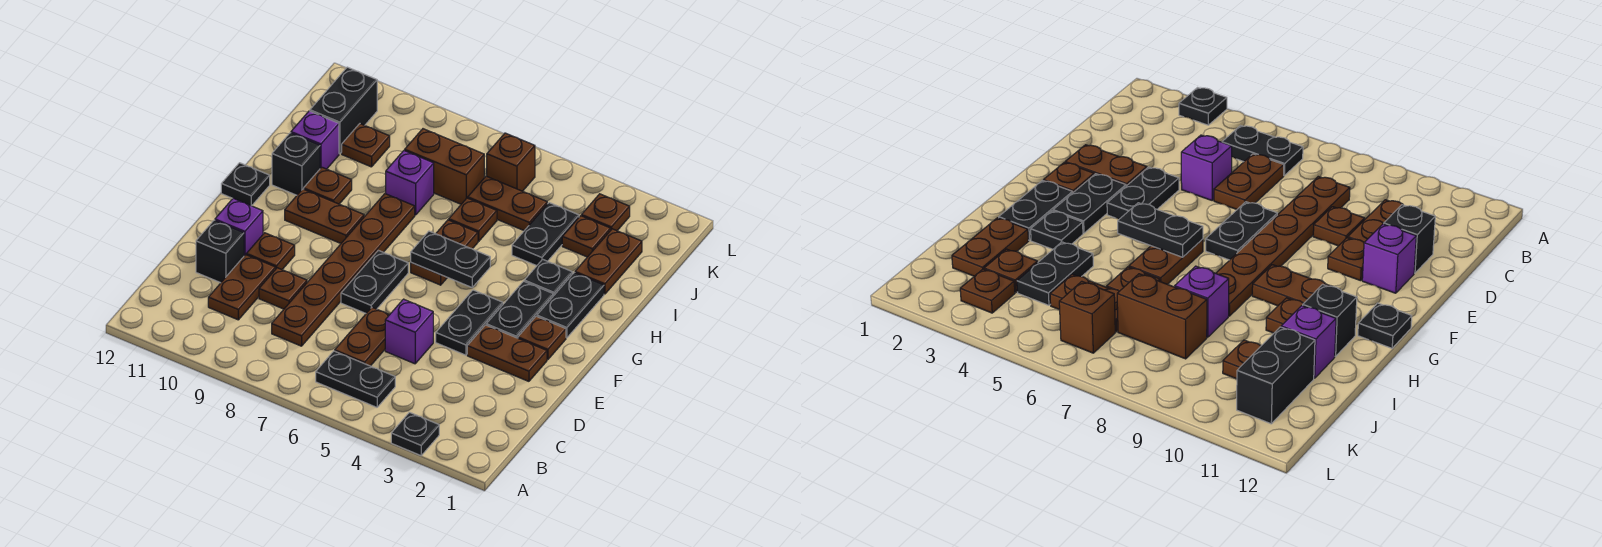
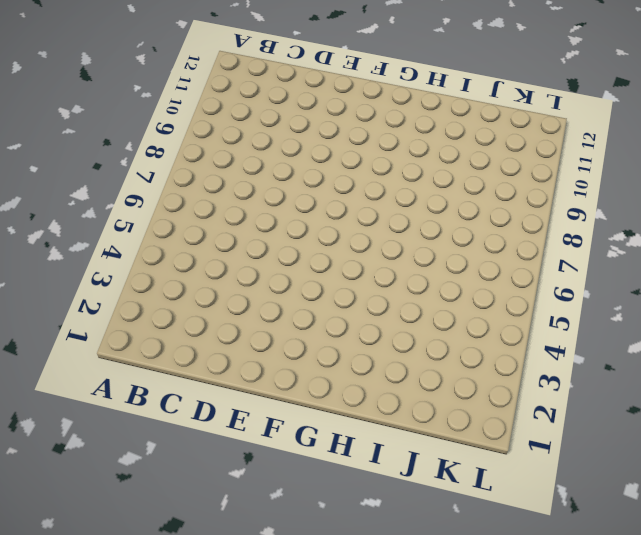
none -> black 1x1 plate [391,412,439,456]
none -> black 1x2 plate [316,351,395,407]
none -> brown 1x2 plate [335,307,389,366]
none -> brown 1x6 plate [272,194,415,346]

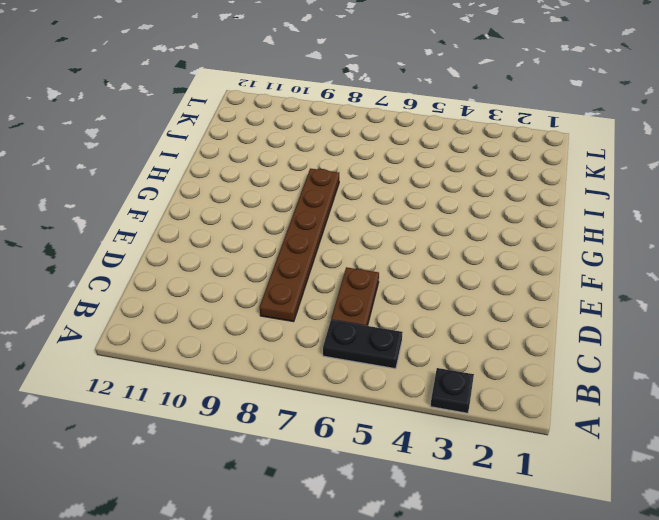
none -> brown 1x2 plate [208,255,276,320]
none -> purple 1x1 brick [385,299,433,364]
none -> brown 1x1 plate [259,268,307,309]
none -> black 1x1 brick [196,220,244,283]

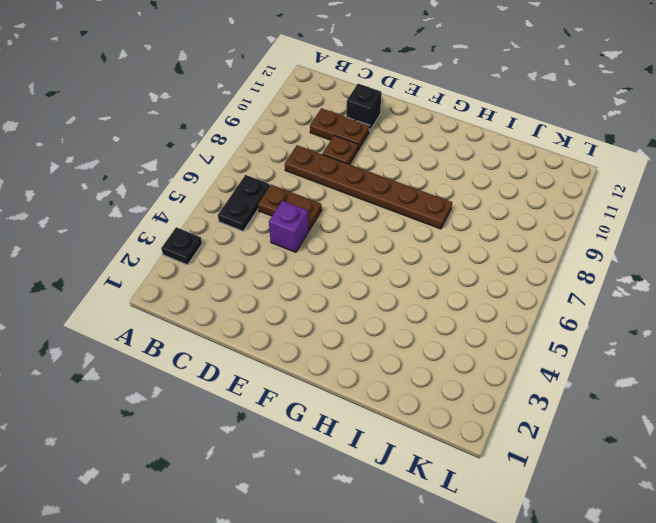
none -> brown 1x2 plate [467,325,547,381]
none -> black 1x2 plate [436,290,503,355]
none -> black 1x2 plate [341,250,408,313]
none -> brown 1x1 plate [246,233,295,270]

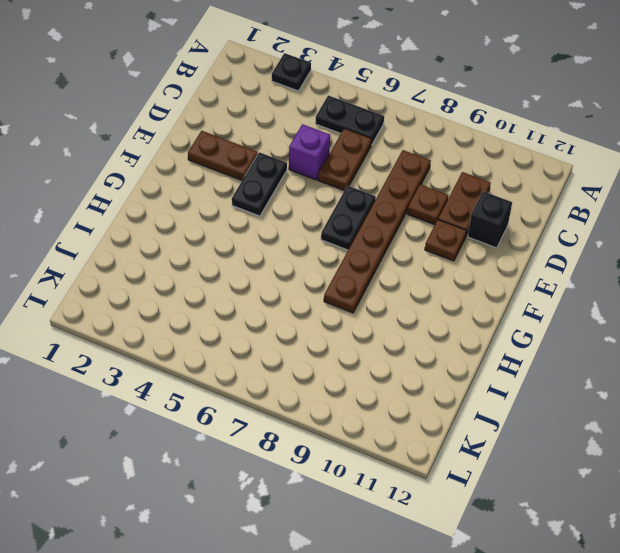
none -> purple 1x1 brick [215,198,263,256]
none -> brown 1x1 plate [518,316,566,360]
none -> black 1x2 plate [486,281,554,338]
none -> black 1x2 plate [537,273,604,338]

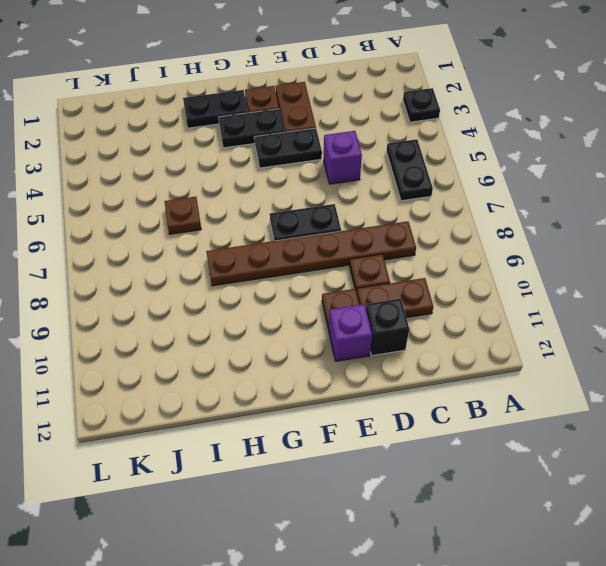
none -> brown 1x2 plate [335,307,389,366]
none -> brown 1x2 plate [411,220,478,285]
none -> brown 1x2 plate [285,189,364,243]
none -> black 1x1 plate [221,163,270,206]

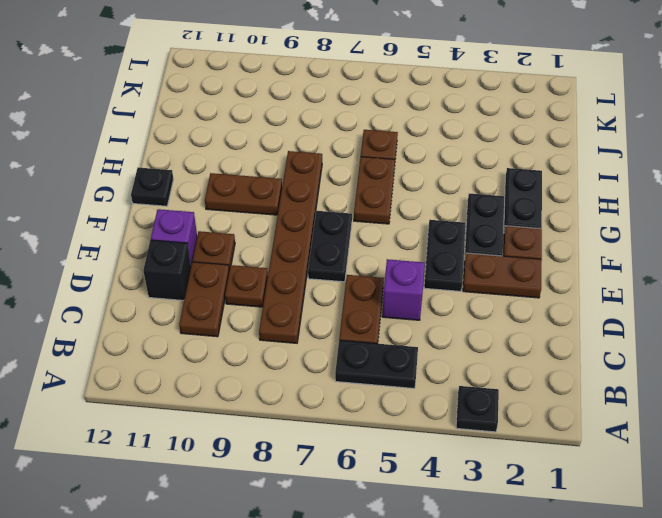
none -> black 1x1 plate [524,259,573,295]
none -> brown 1x1 plate [304,167,352,204]
none -> black 1x1 brick [272,133,320,195]
none -> brown 1x2 plate [575,229,642,294]

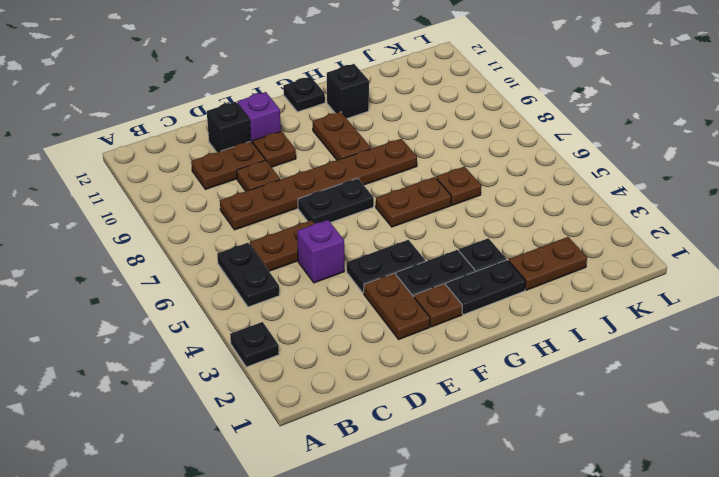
none -> brown 1x1 plate [304,167,352,204]
none -> black 1x2 plate [512,203,579,266]
none -> purple 1x1 brick [386,150,434,215]
none -> purple 1x1 brick [291,111,339,169]

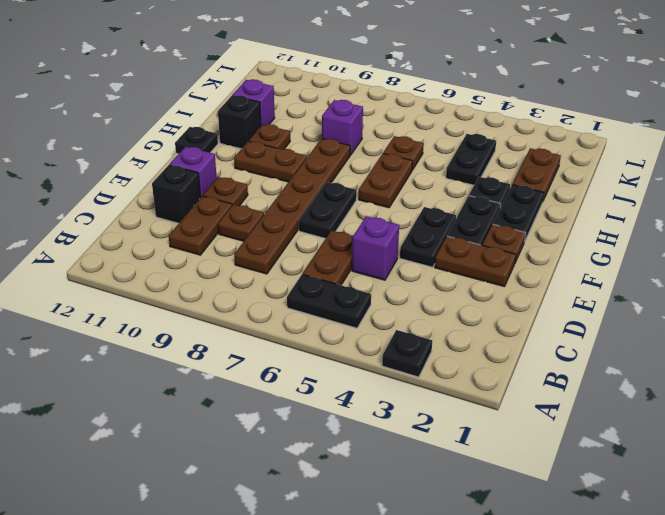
none -> brown 1x1 plate [562,216,611,257]
none -> brown 1x2 plate [468,176,547,231]
none -> brown 1x2 brick [405,129,484,204]
none -> brown 1x1 plate [342,124,390,167]

